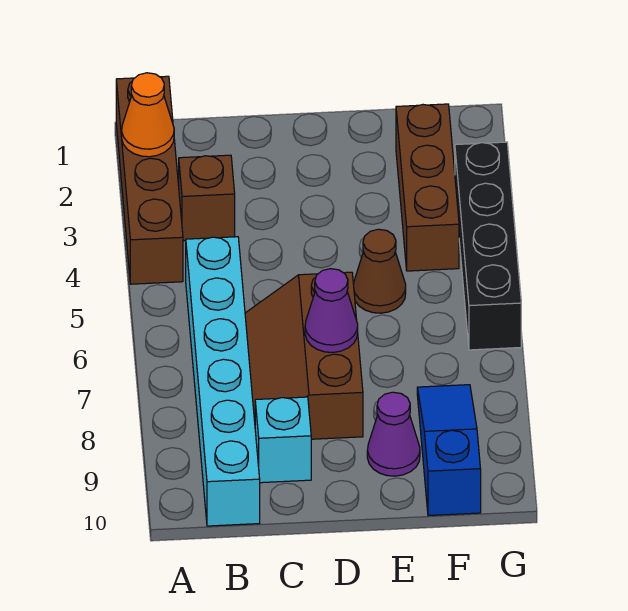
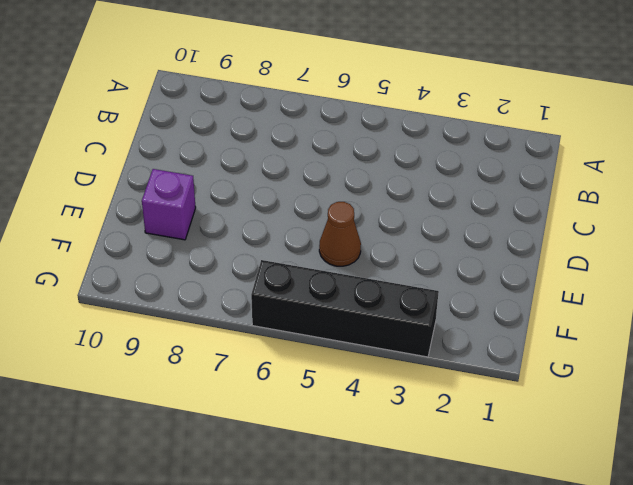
purple 1x1 brick [142,169,196,240] -> purple 1x1 cone [367,392,420,476]
none -> brown 1x4 brick [116,76,183,284]
none -> brown 1x1 brick [179,155,235,241]
none -> cyan 1x6 brick [186,237,260,526]

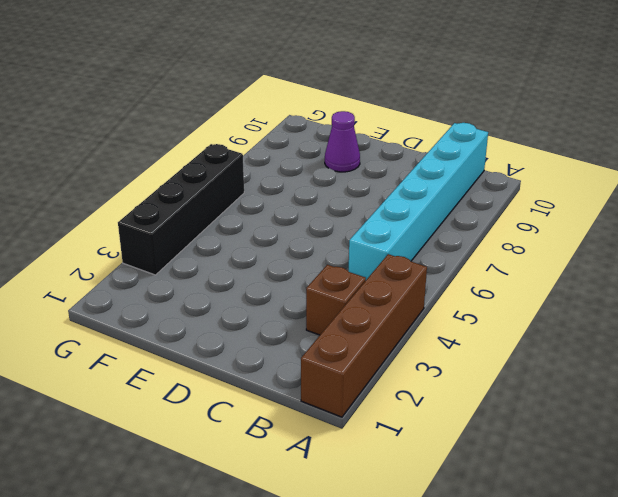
none -> brown 2x3 slope [245,272,363,439]
none -> cyan 1x1 brick [255,397,311,483]
none -> brown 1x1 cone [354,229,406,313]

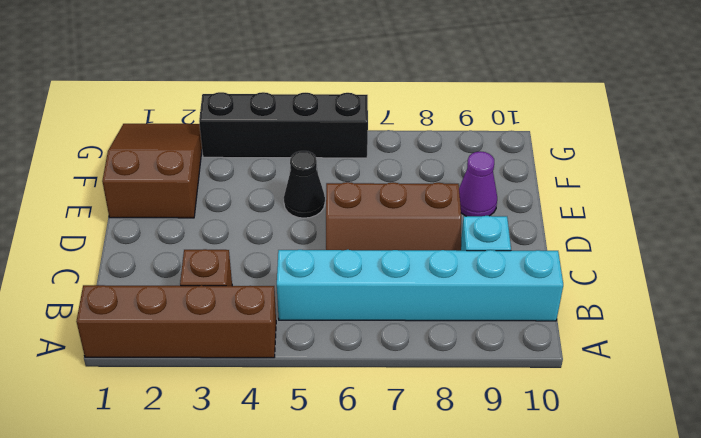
brown 2x3 slope [102,124,202,218] -> brown 1x3 brick [396,104,459,271]
black 1x1 cone [284,151,325,218] -> brown 1x1 cone [354,229,406,313]
none -> blue 1x3 slope [417,385,481,516]
none -> orange 1x1 cone [122,73,174,157]
none -> purple 1x1 cone [305,269,358,352]

